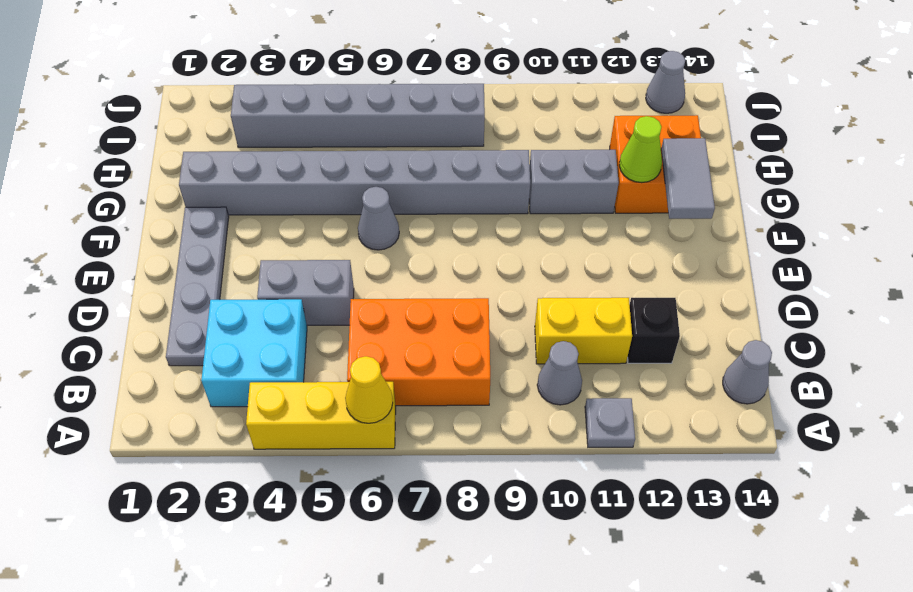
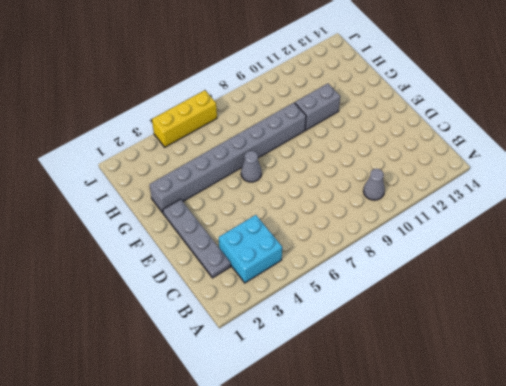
yellow 1x3 brick [152,90,217,147] -> yellow 1x3 brick moved to [246,382,396,449]
none -> grey 1x1 plate [585,398,635,447]
none -> orange 2x3 brick [347,298,490,406]
none -> grey 1x1 cone [723,340,772,404]

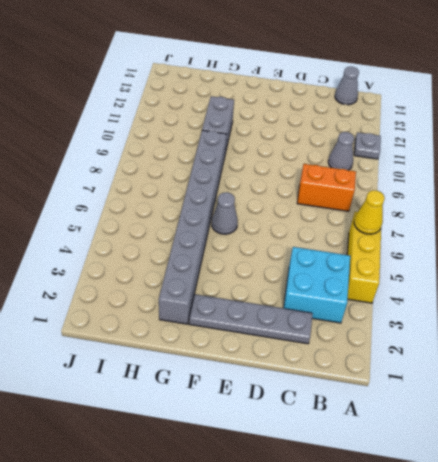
orange 1x2 brick [297,164,356,211] -> orange 2x3 brick [347,298,490,406]
none -> yellow 1x2 brick [535,298,632,364]
none -> black 1x1 brick [628,298,680,363]
none -> grey 1x2 brick [257,260,354,325]

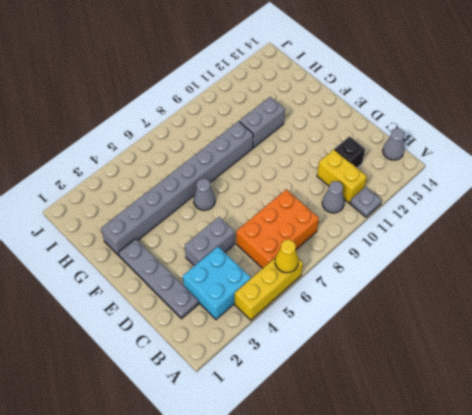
yellow 1x2 brick [317,149,367,203] -> yellow 1x2 brick turned to [535,298,632,364]
none -> orange 2x2 brick [610,115,701,213]
none -> grey 1x6 brick [231,84,485,147]
none -> grey 1x1 cone [646,51,685,113]

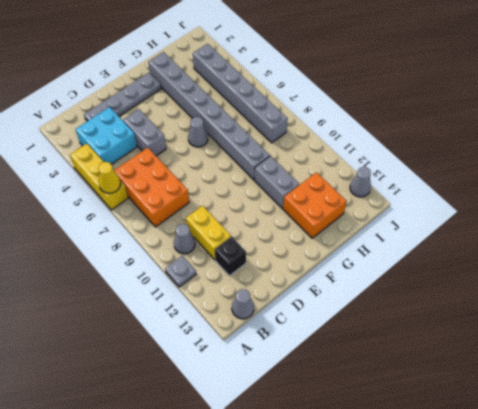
none -> grey 1x2 tile [661,138,715,219]
none -> lime 1x1 cone [619,116,662,183]

